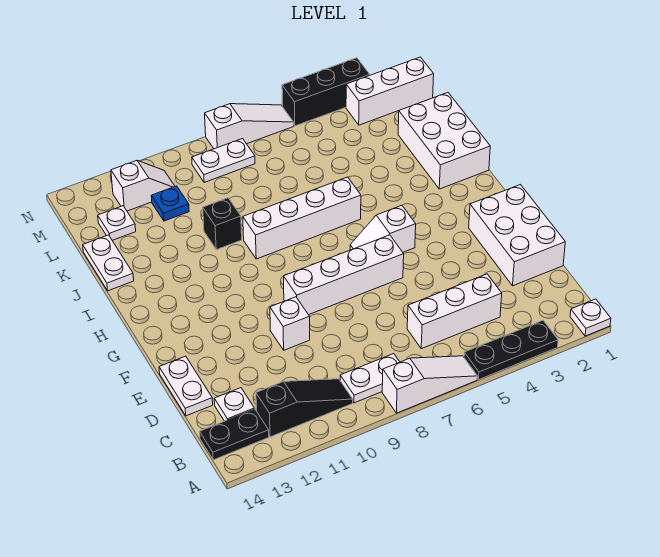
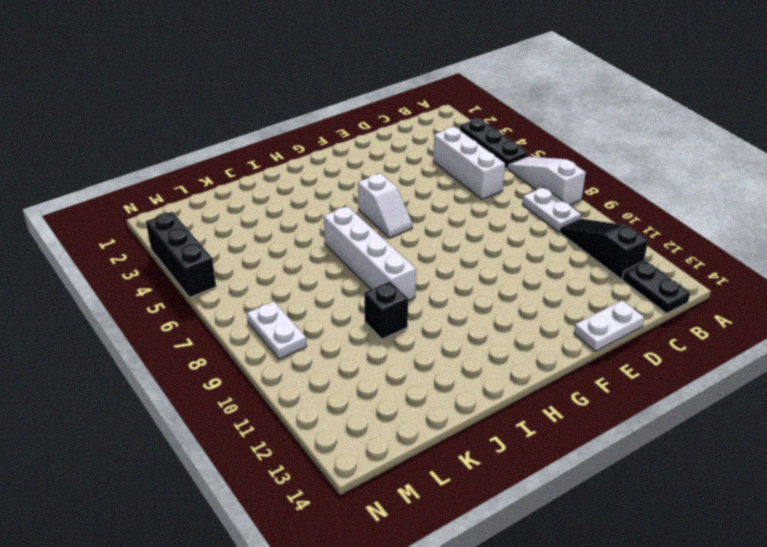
none -> white 1x1 plate [570,299,611,336]
none -> white 1x1 plate [214,388,254,421]
none -> white 2x3 brick [469,185,565,286]

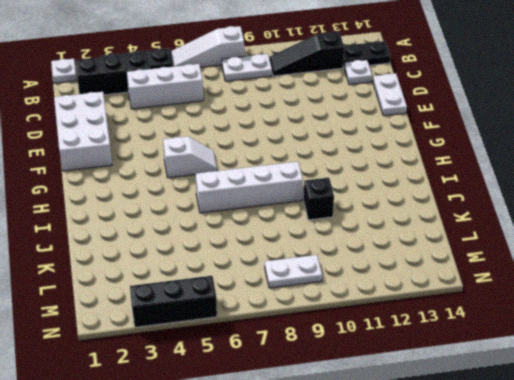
black 1x3 brick [75,53,150,95] -> none
none -> white 1x1 brick [270,297,310,350]
none -> white 1x4 brick [284,235,404,315]
none -> white 2x3 brick [398,93,490,189]

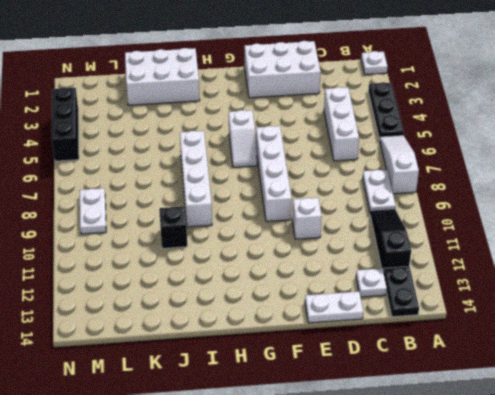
none -> white 1x2 plate [83,235,134,291]
none -> blue 1x1 plate [151,186,189,221]
none -> white 1x1 plate [98,206,136,240]

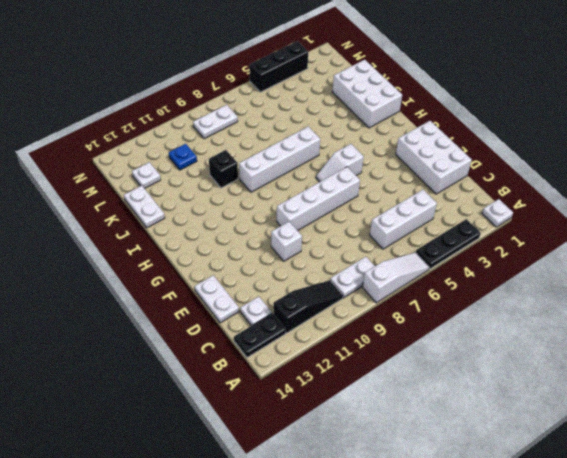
none -> white 1x3 brick [346,57,434,125]
none -> white 1x2 slope [111,161,175,211]
none -> white 1x3 slope [205,104,294,149]

